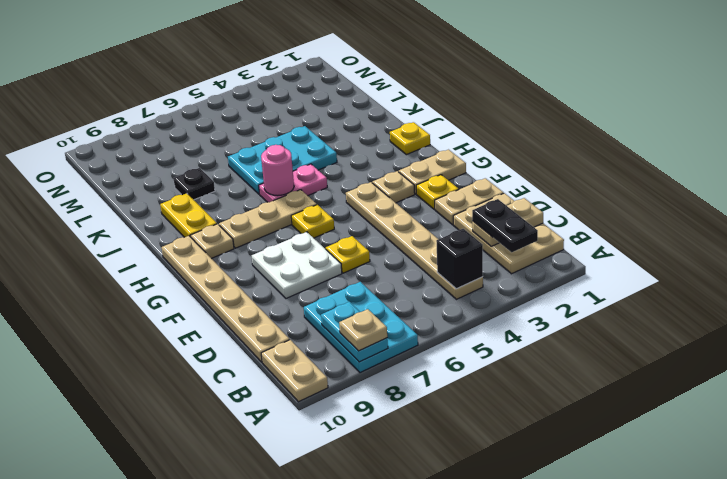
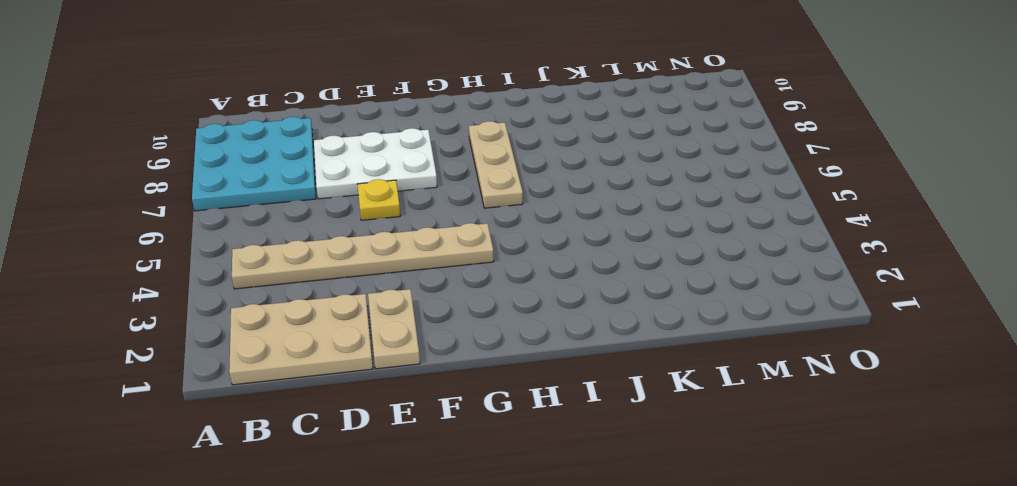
cyan 3x3 plate [192,117,316,211] -> cyan 2x3 plate [304,282,418,373]
white 2x3 plate [314,128,437,199] -> white 2x2 plate [252,232,342,298]
none -> tan 1x2 plate [261,340,328,402]
none -> tan 1x6 plate [162,236,290,362]
none -> yellow 1x1 plate [416,175,459,209]

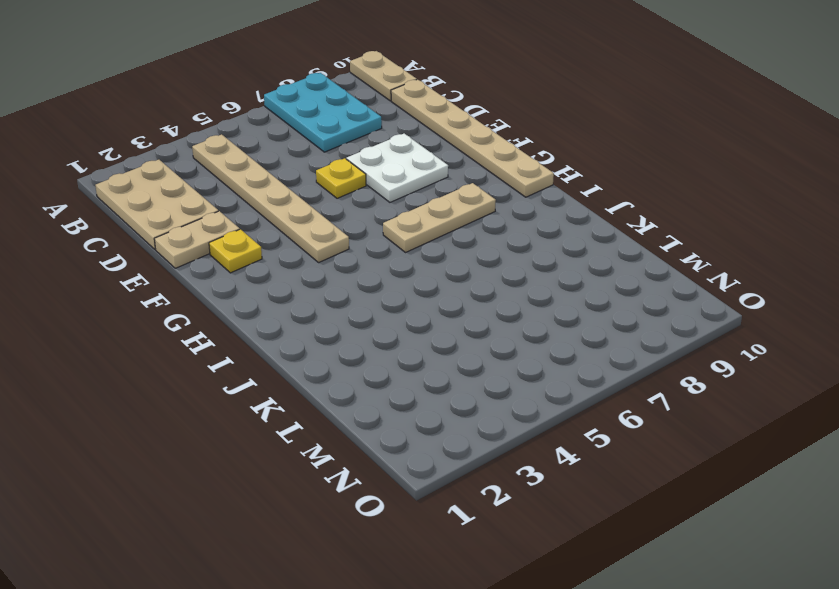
none -> tan 1x2 plate [399,150,466,194]
none -> tan 1x1 plate [372,171,415,203]
none -> yellow 1x1 plate [291,205,334,238]

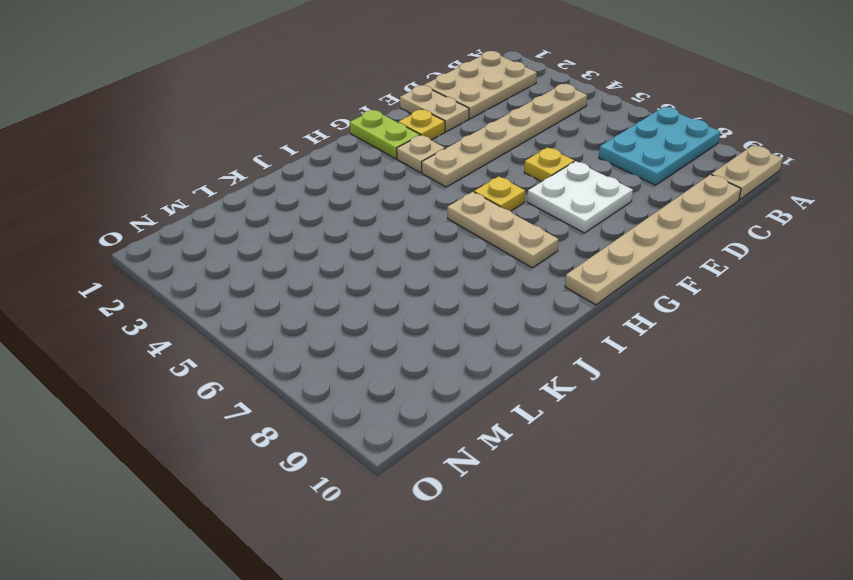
lime 1x2 plate [349,110,420,159] -> tan 1x2 plate [399,150,466,194]
none -> tan 1x1 plate [191,224,234,259]
none -> yellow 1x1 plate [390,122,430,155]
none -> pink 1x2 plate [259,164,327,202]

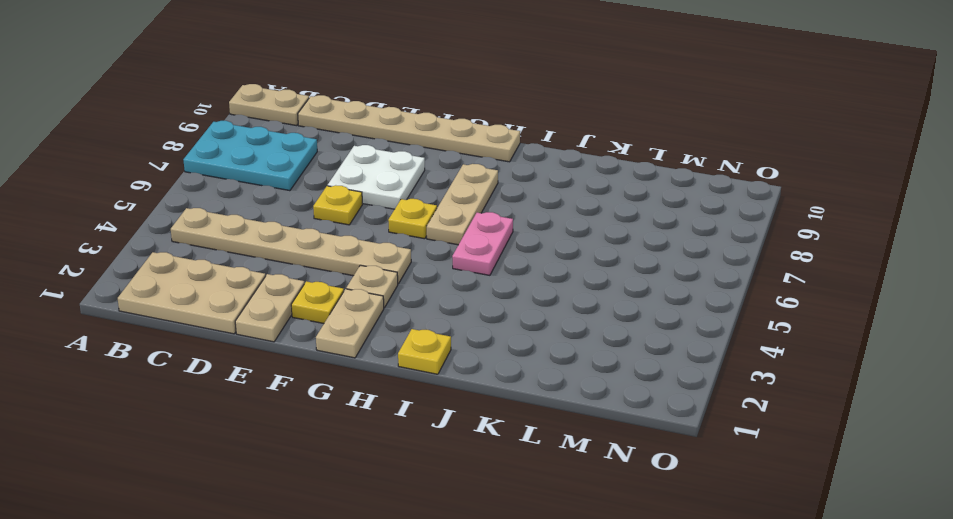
none -> tan 1x1 plate [191,224,234,259]
none -> yellow 1x2 plate [160,193,217,237]
none -> cyan 2x3 plate [228,126,337,194]

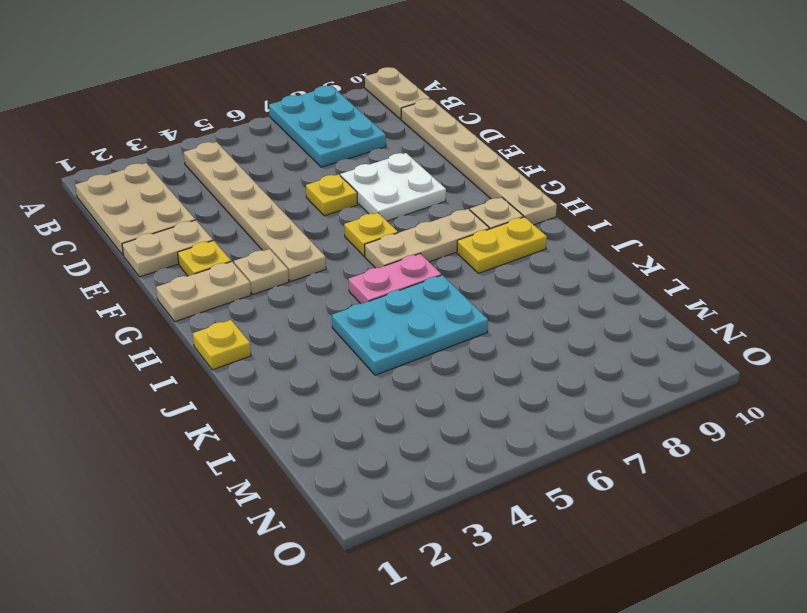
yellow 1x2 plate [457,217,547,273] -> yellow 1x2 plate turned to [160,193,217,237]
none -> black 1x1 plate [173,168,215,200]
none -> cyan 1x2 plate [321,302,388,362]
none -> black 1x1 brick [436,229,483,289]

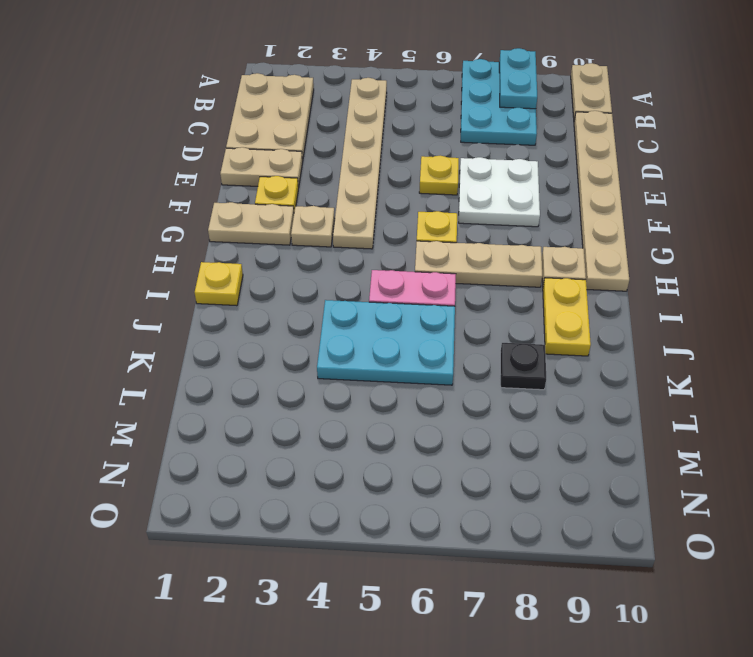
none -> black 1x1 brick [436,229,483,289]
none -> tan 1x2 plate [472,198,543,246]
none -> pink 1x1 round brick [261,145,294,196]

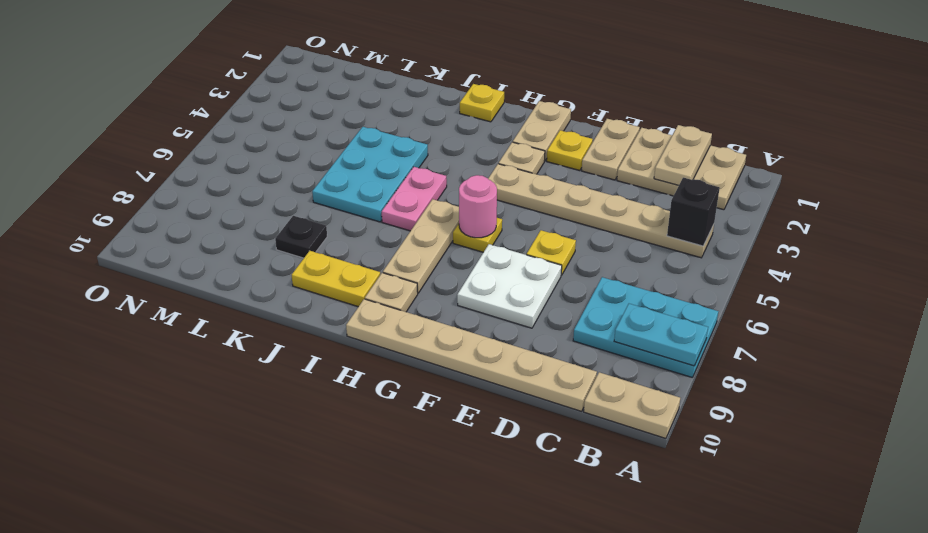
pink 1x1 round brick [459,175,497,238] -> pink 1x1 round brick moved to [261,145,294,196]
none -> tan 1x1 plate [339,309,387,351]
none -> black 1x2 plate [472,199,538,252]

